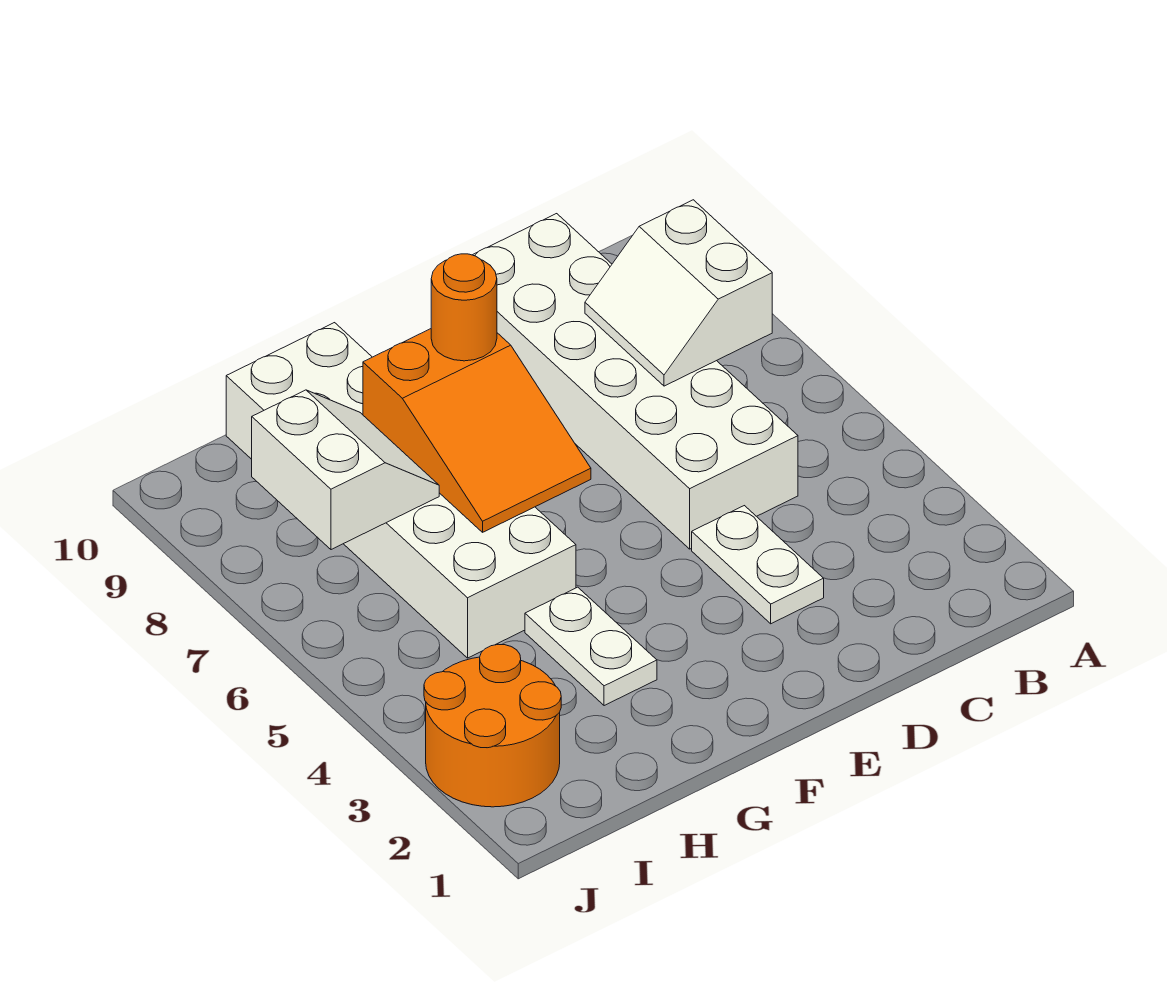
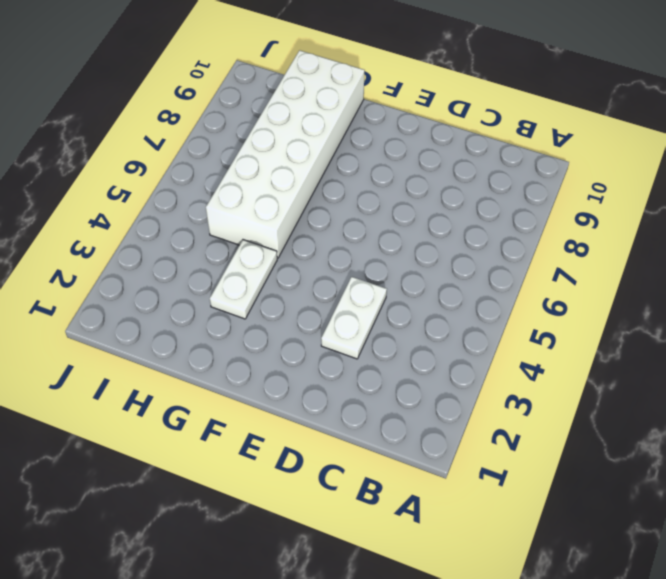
none -> white 2x6 brick [473,214,798,549]
none -> orange 2x2 round brick [424,644,561,807]

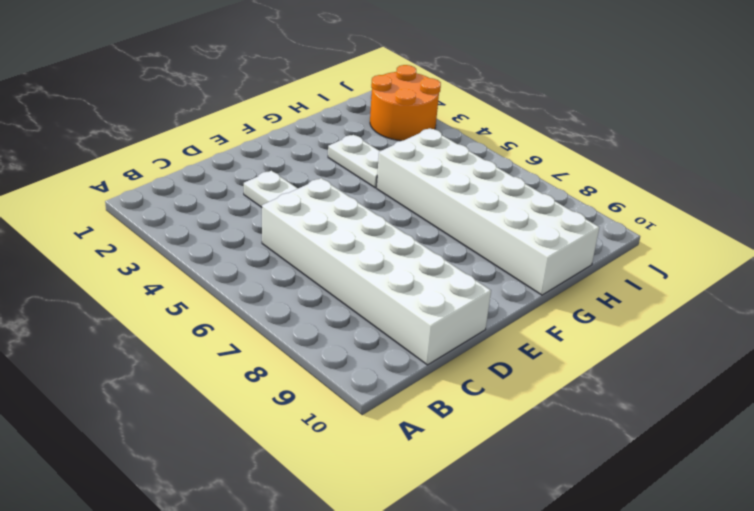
none -> white 2x2 slope [585,200,772,386]
none -> orange 2x3 slope [363,329,591,532]

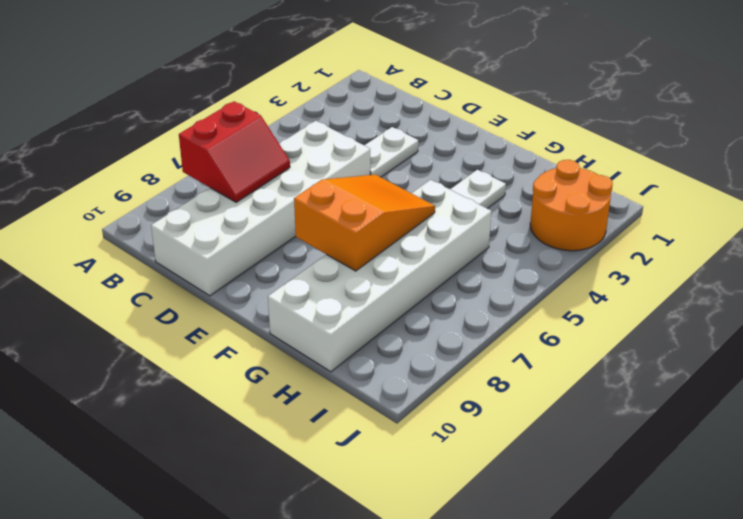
red 2x2 slope [179,101,290,202] -> white 2x2 slope [585,200,772,386]
none -> white 2x2 slope [252,390,439,550]
none -> orange 1x1 round brick [431,254,497,361]

